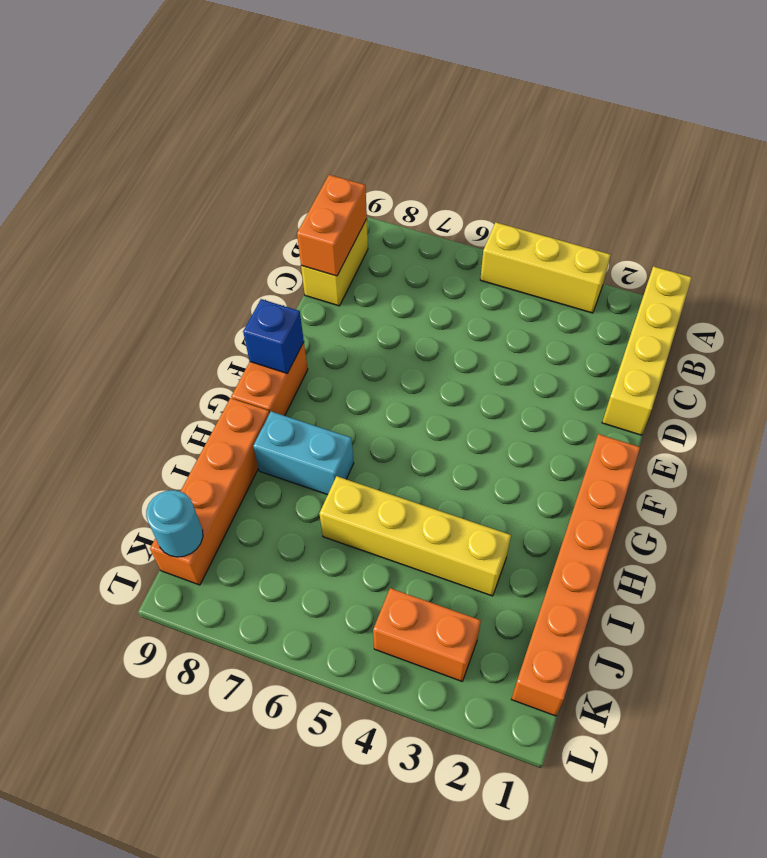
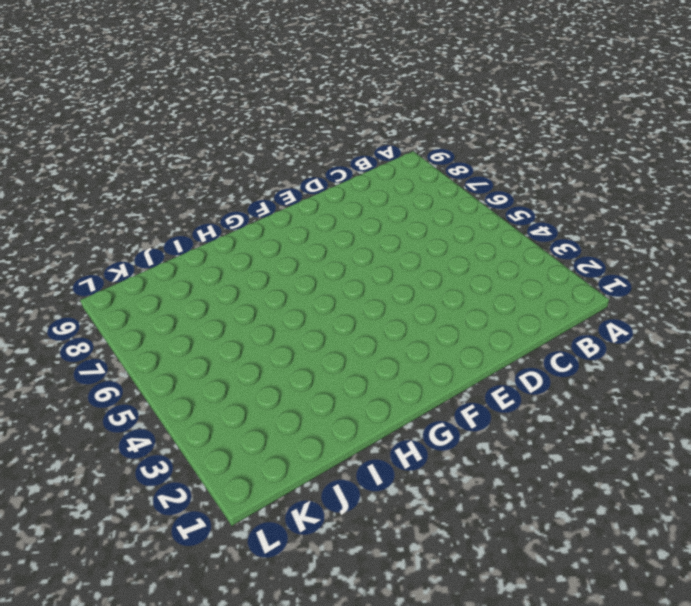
none -> yellow 1x4 brick [602,266,692,435]
none -> yellow 1x3 brick [480,222,611,313]
none -> yellow 1x2 brick [301,219,368,306]

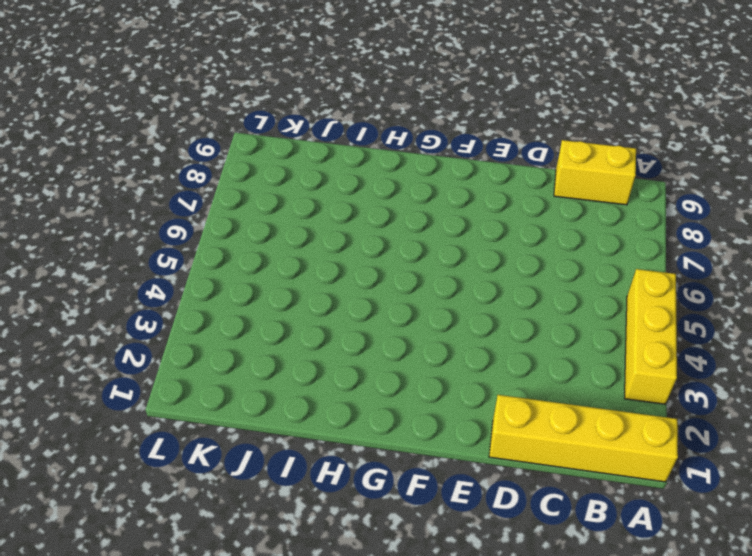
none -> orange 1x6 brick [511,434,640,716]
none -> orange 1x2 brick [231,342,308,416]
none -> cyan 1x2 brick [253,411,354,495]

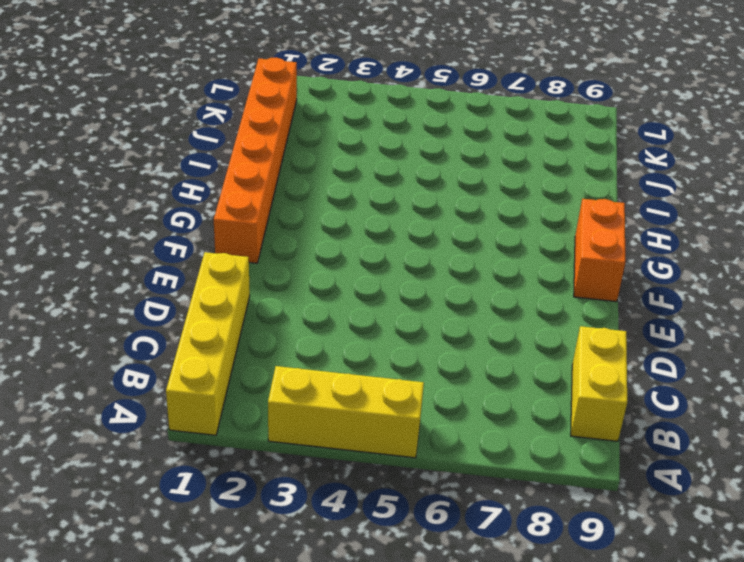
none -> cyan 1x2 brick [253,411,354,495]
none -> orange 1x4 brick [150,398,269,585]
none -> yellow 1x4 brick [319,476,511,596]

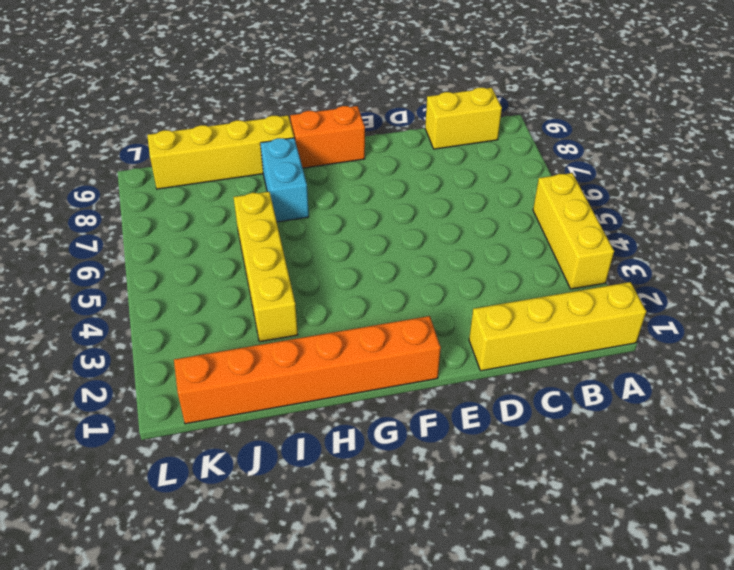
yellow 1x4 brick [147,115,294,189] -> orange 1x4 brick [150,398,269,585]
none -> orange 1x2 brick [373,588,481,681]
none -> orange 1x2 brick [297,175,367,276]
none -> blue 1x1 brick [243,299,304,373]

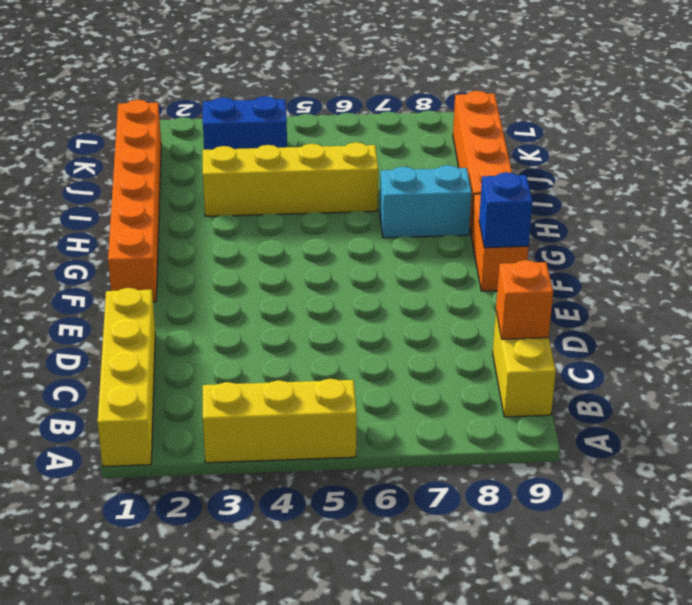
orange 1x1 brick [496,260,553,339] -> orange 1x2 brick [297,175,367,276]
blue 1x2 brick [203,96,287,150] -> orange 1x2 brick [373,588,481,681]
none -> cyan 1x1 round brick [146,490,203,557]

